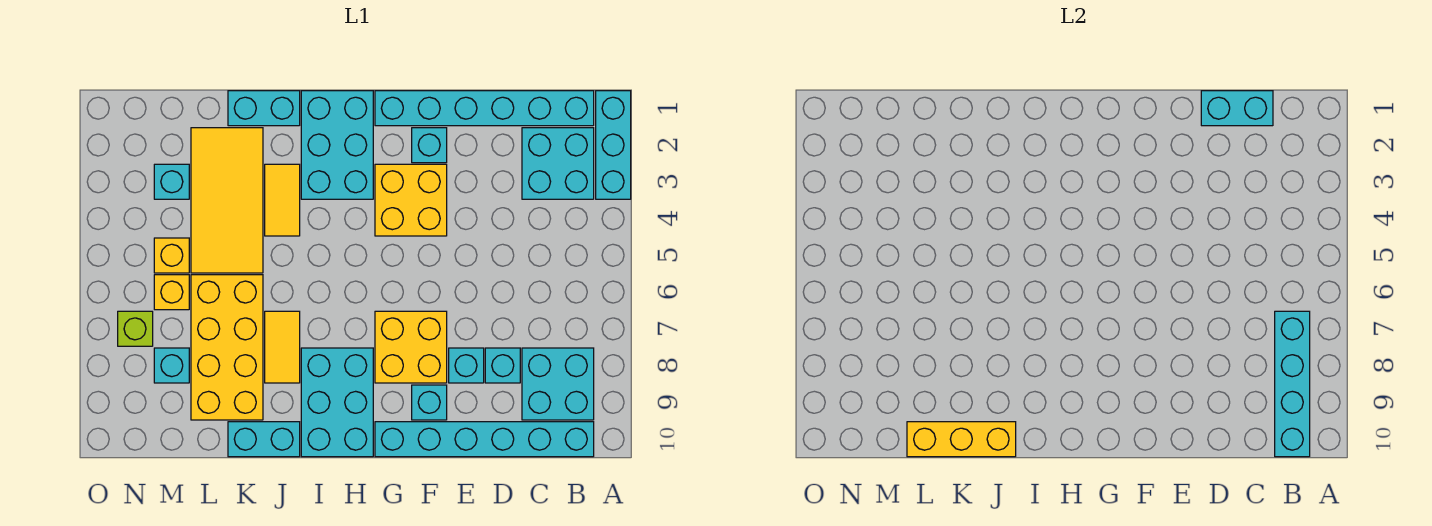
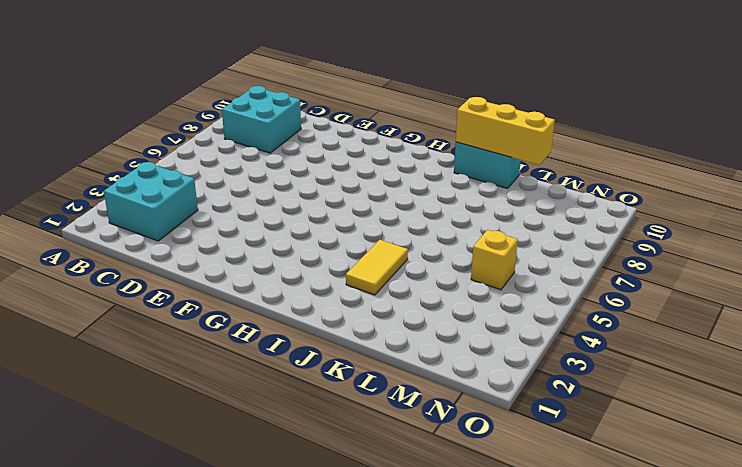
none -> cyan 1x3 brick [596,91,631,199]
none -> cyan 1x6 brick [375,91,594,126]
none -> cyan 1x6 brick [375,422,594,457]

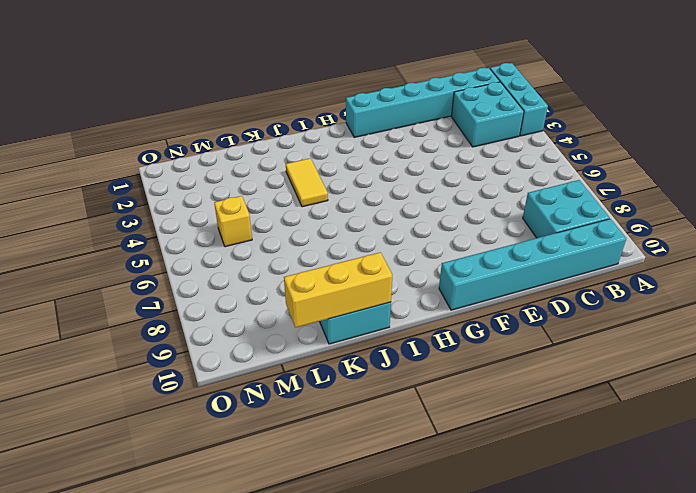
none -> cyan 1x1 brick [485,348,520,383]
none -> cyan 1x1 brick [449,348,484,383]
none -> cyan 1x1 brick [412,128,447,163]

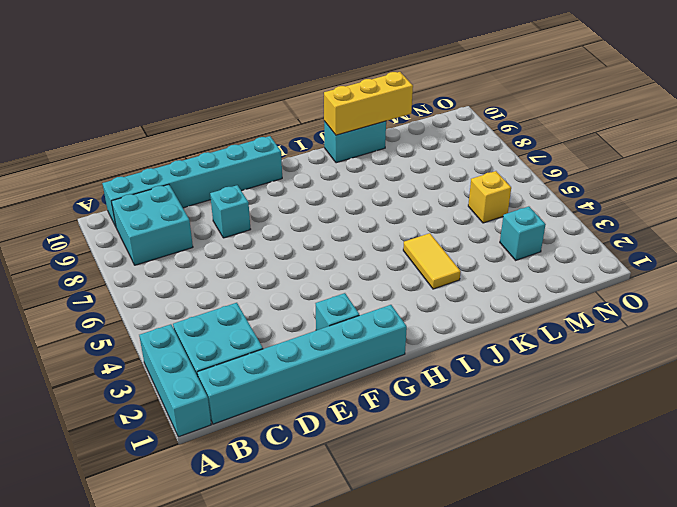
none -> cyan 1x1 brick [485,348,520,383]
none -> yellow 2x2 brick [375,164,447,236]
none -> yellow 2x2 brick [375,311,447,383]

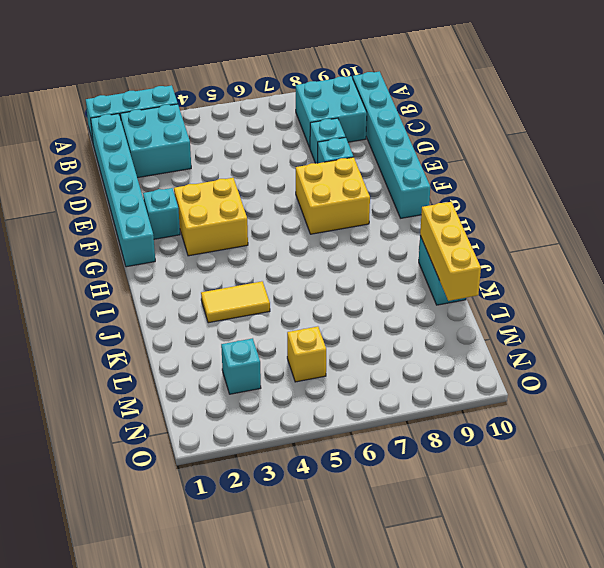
none -> cyan 1x1 brick [412,385,447,420]
none -> cyan 2x3 brick [301,91,373,199]
none -> cyan 2x3 brick [301,348,373,457]

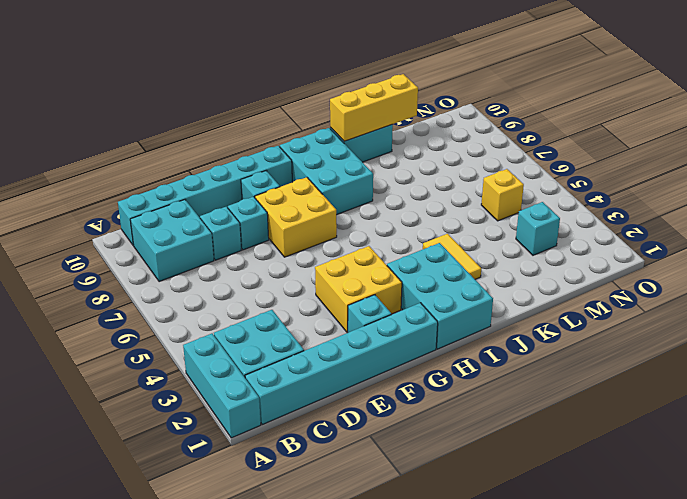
none -> cyan 1x2 brick [228,91,300,126]
none -> yellow 1x2 tile [265,311,300,383]
none -> yellow 2x4 tile [191,128,263,273]

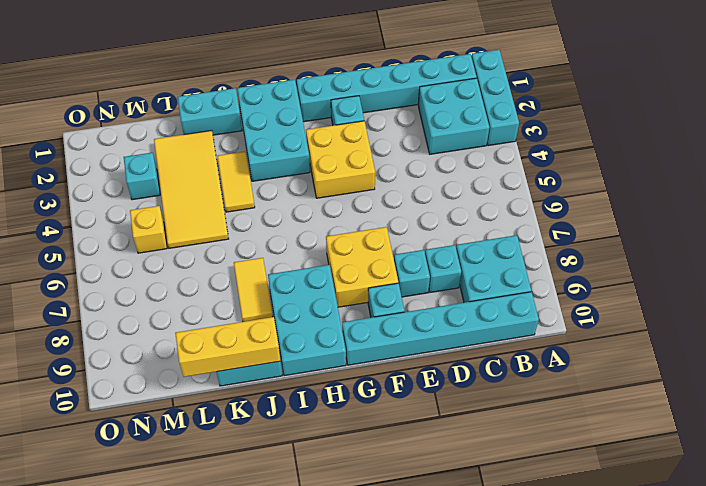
none -> yellow 2x4 brick [191,275,263,420]
none -> yellow 1x1 brick [154,275,189,310]
none -> cyan 1x1 brick [154,348,189,383]

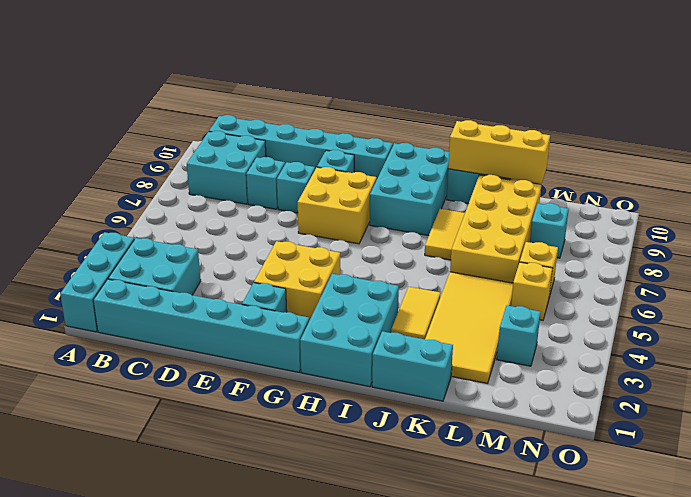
none -> lime 1x1 brick [118,311,153,346]
none -> cyan 1x4 brick [1275,311,1310,457]
none -> cyan 1x2 brick [1201,91,1273,126]

